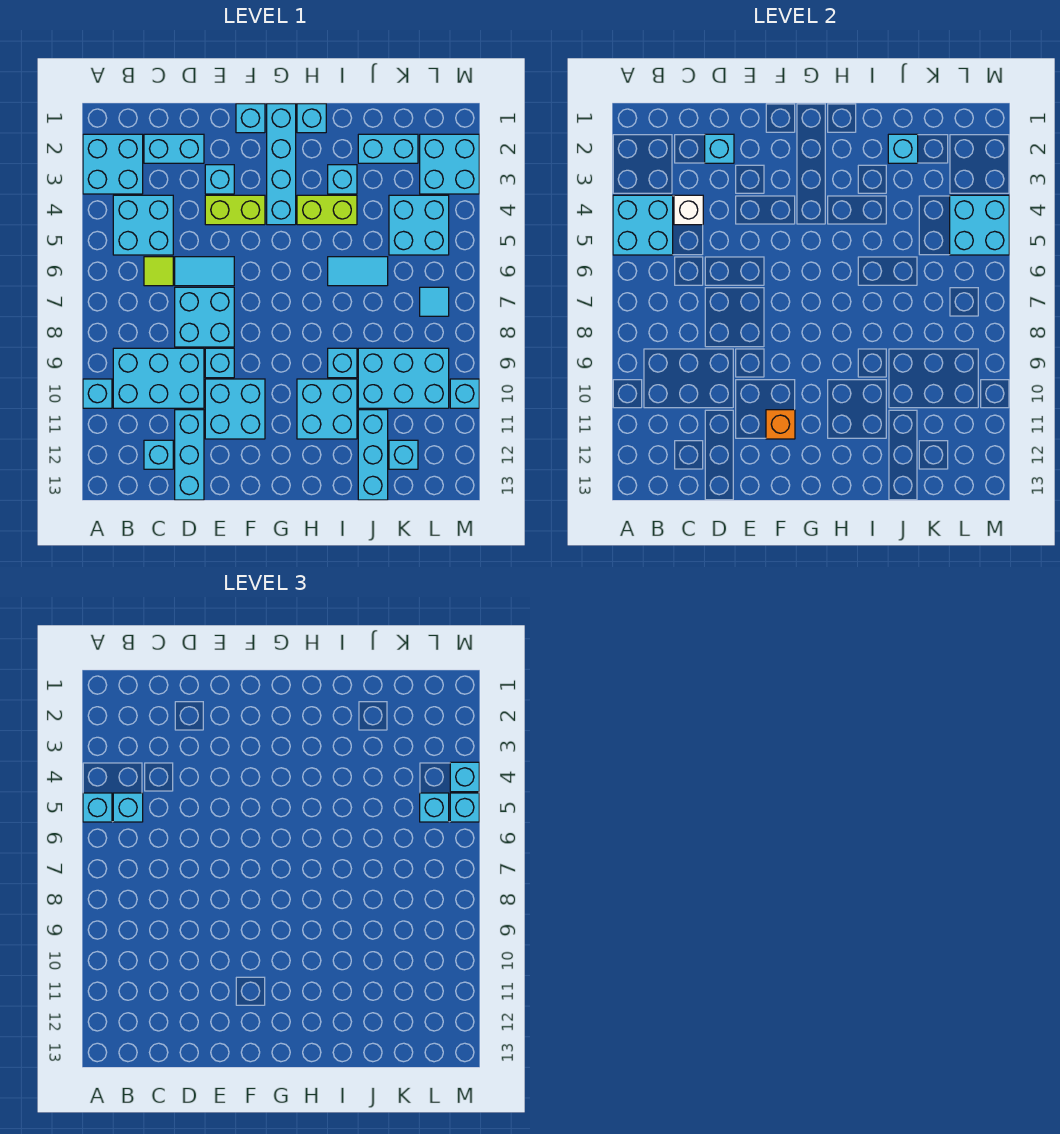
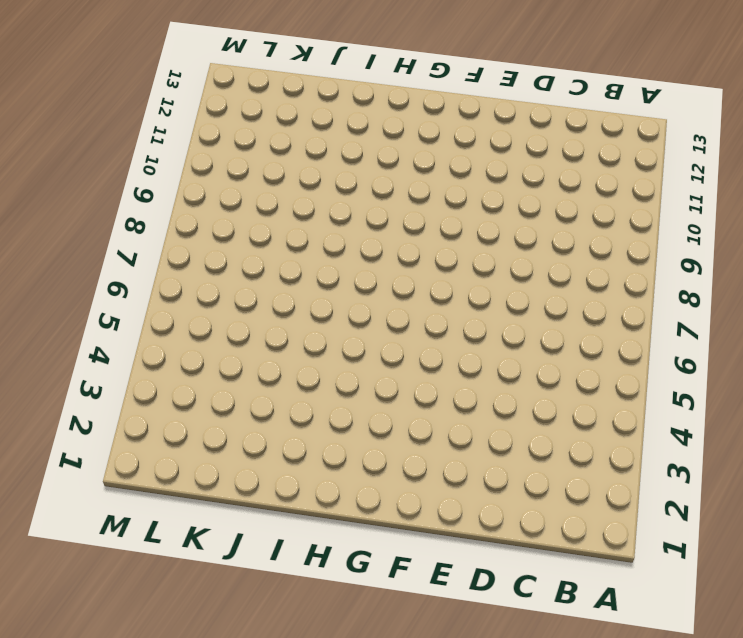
none -> cyan 2x2 brick [83,134,143,194]
none -> cyan 1x1 brick [83,379,112,408]
none -> cyan 2x2 brick [113,195,173,255]
none -> cyan 2x3 brick [113,348,204,408]

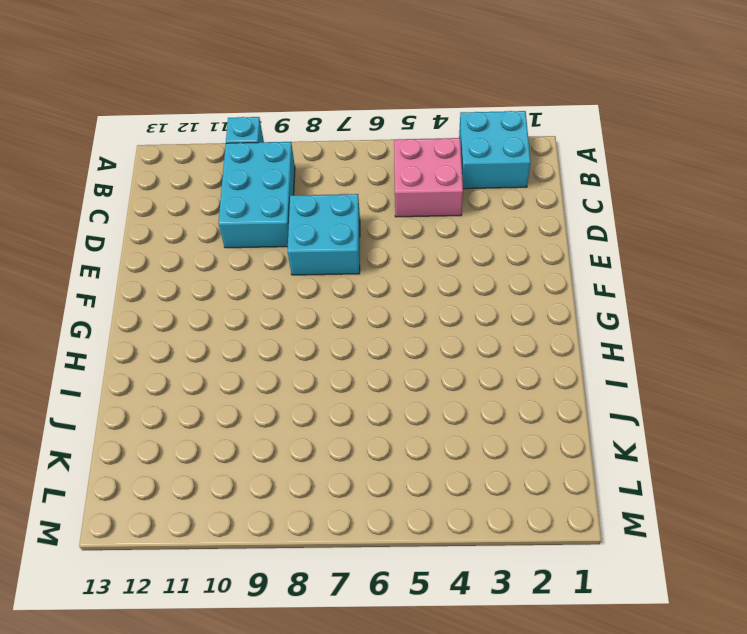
pink 2x2 brick [394,138,463,217] -> cyan 2x2 brick [113,195,173,255]
none -> cyan 1x2 brick [144,134,204,163]
none -> lime 1x1 tile [144,257,173,286]
none -> cyan 1x1 brick [144,440,173,469]
none -> cyan 1x2 tile [175,257,234,286]

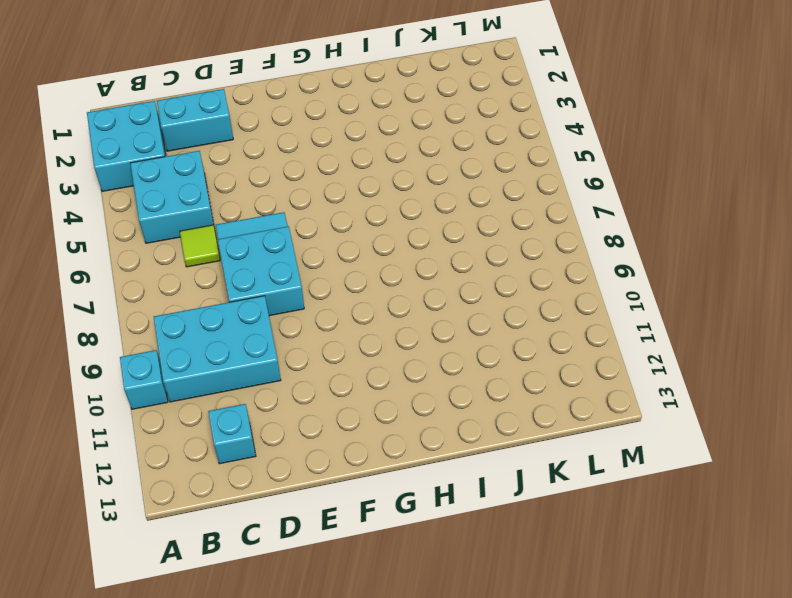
none -> cyan 1x3 brick [175,410,204,500]
none -> cyan 1x1 brick [205,165,234,194]
none -> lime 1x2 brick [205,195,265,225]
none -> cyan 1x1 brick [205,348,234,378]

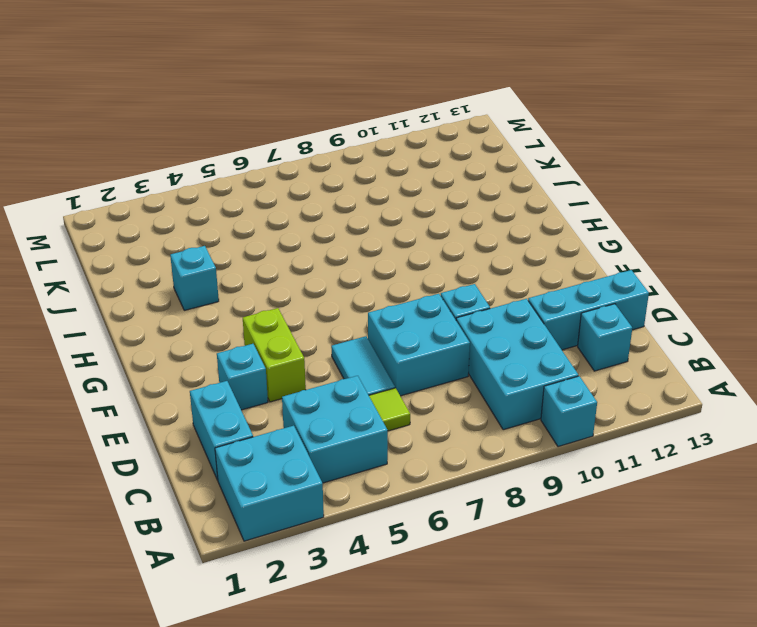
none -> cyan 2x2 brick [205,379,265,439]
none -> cyan 1x1 brick [236,104,265,133]
none -> cyan 1x4 brick [267,104,296,225]
none -> cyan 1x1 brick [297,104,326,133]

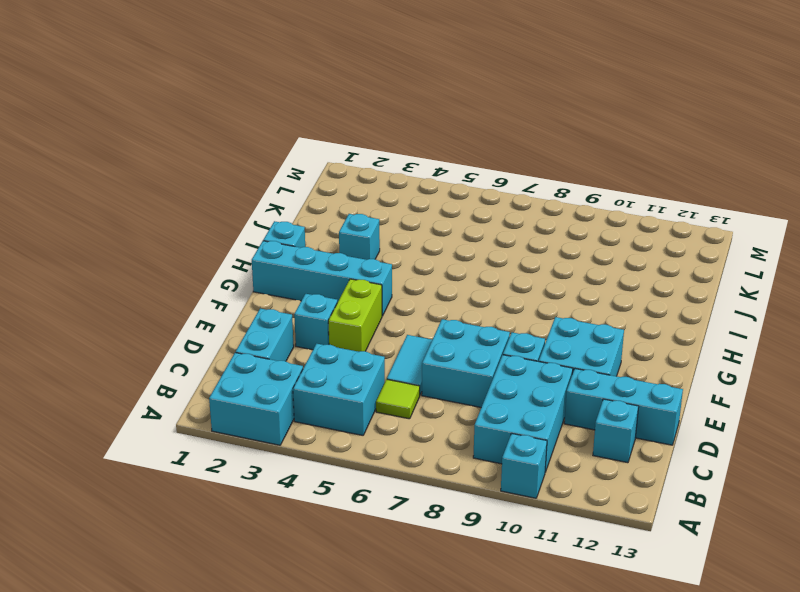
none -> cyan 1x1 brick [236,104,265,133]
none -> lime 1x2 brick [297,195,357,225]
none -> cyan 2x2 brick [297,379,357,439]
none -> cyan 1x2 tile [328,257,388,286]

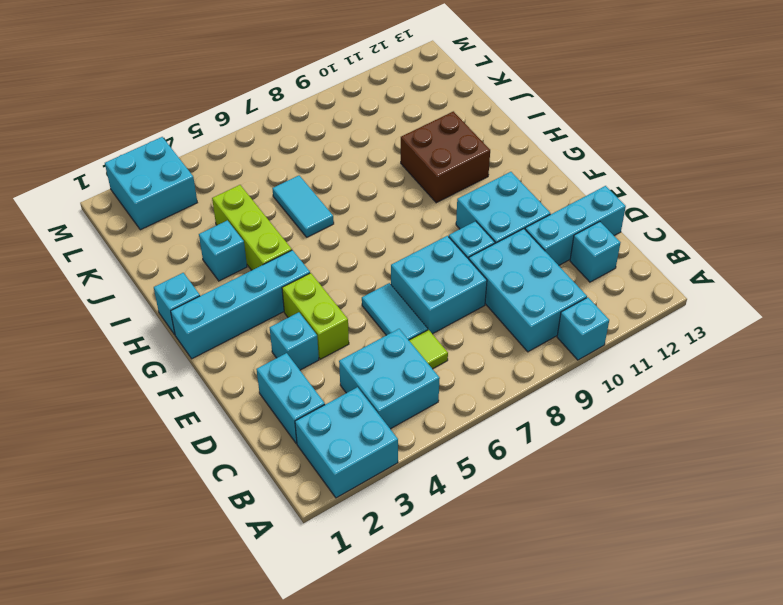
lime 1x3 brick [212,185,292,270] -> lime 1x2 brick [297,195,357,225]
brown 2x2 brick [401,111,490,203] -> cyan 2x2 brick [297,379,357,439]
none -> cyan 1x1 brick [236,104,265,133]
none -> cyan 1x1 brick [328,348,357,378]
none -> cyan 1x2 brick [358,134,418,163]
none -> cyan 2x3 brick [358,348,449,408]

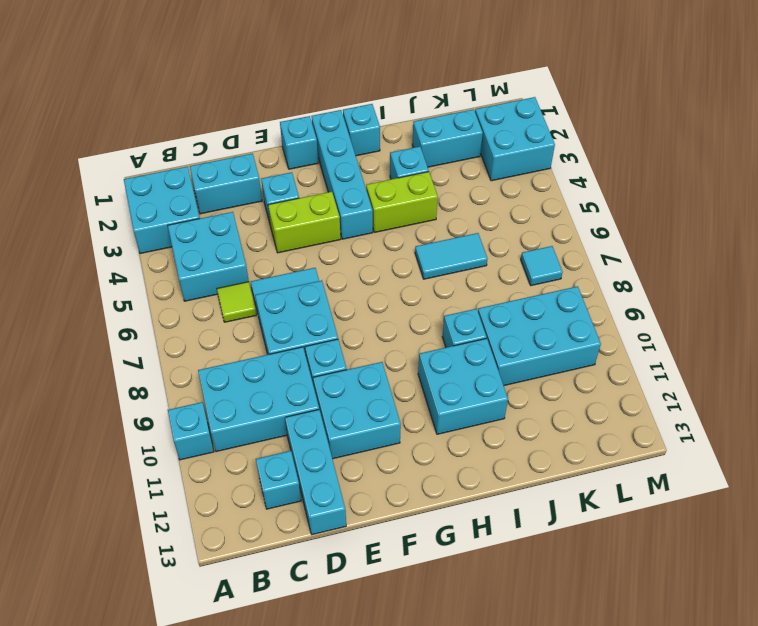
none -> cyan 1x3 brick [358,410,388,500]
none -> cyan 2x2 brick [389,195,449,255]
none -> cyan 1x1 brick [389,440,418,469]
none -> cyan 1x1 brick [450,379,479,408]

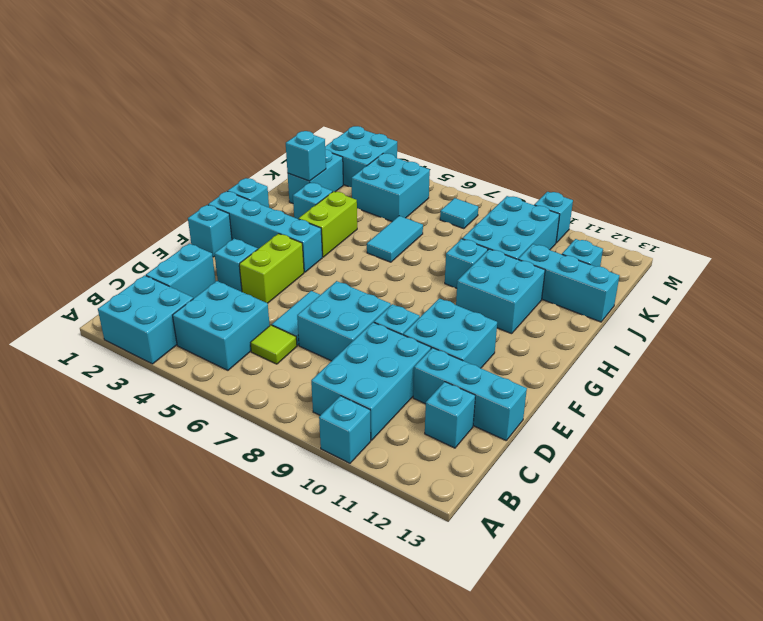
none -> cyan 2x2 brick [613,195,673,255]
none -> white 1x1 brick [674,195,703,225]
none -> cyan 1x1 brick [705,134,734,163]
none -> orange 1x1 brick [766,410,795,439]

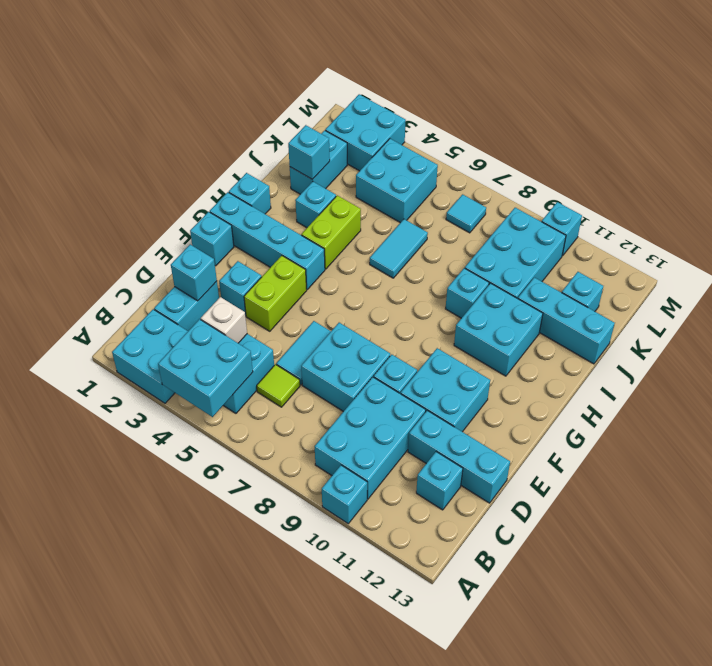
none -> orange 1x1 brick [766,410,795,439]
none -> cyan 2x2 brick [950,195,1009,255]
none -> cyan 1x1 brick [83,793,112,822]
none -> cyan 1x1 brick [113,793,143,822]

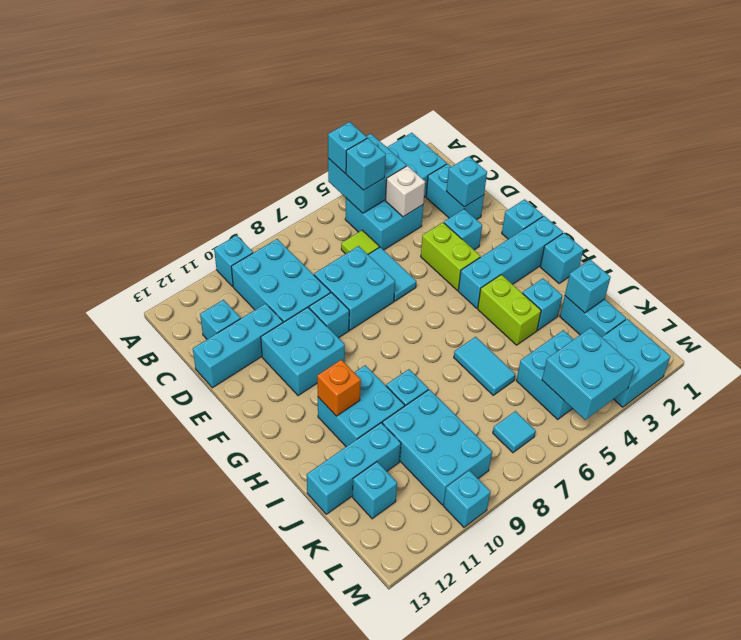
orange 1x1 brick [317,360,361,416] -> orange 1x1 brick moved to [766,410,795,439]
none -> cyan 1x1 brick [420,793,449,822]
none -> cyan 1x1 brick [450,762,479,792]
none -> cyan 1x1 brick [450,793,479,822]

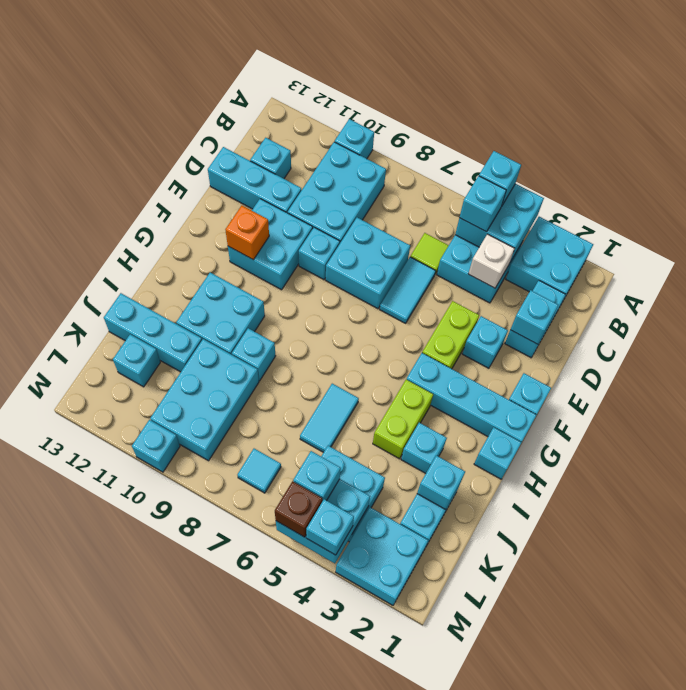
brown 1x1 brick [275,481,322,537] -> cyan 1x1 brick [450,793,479,822]

